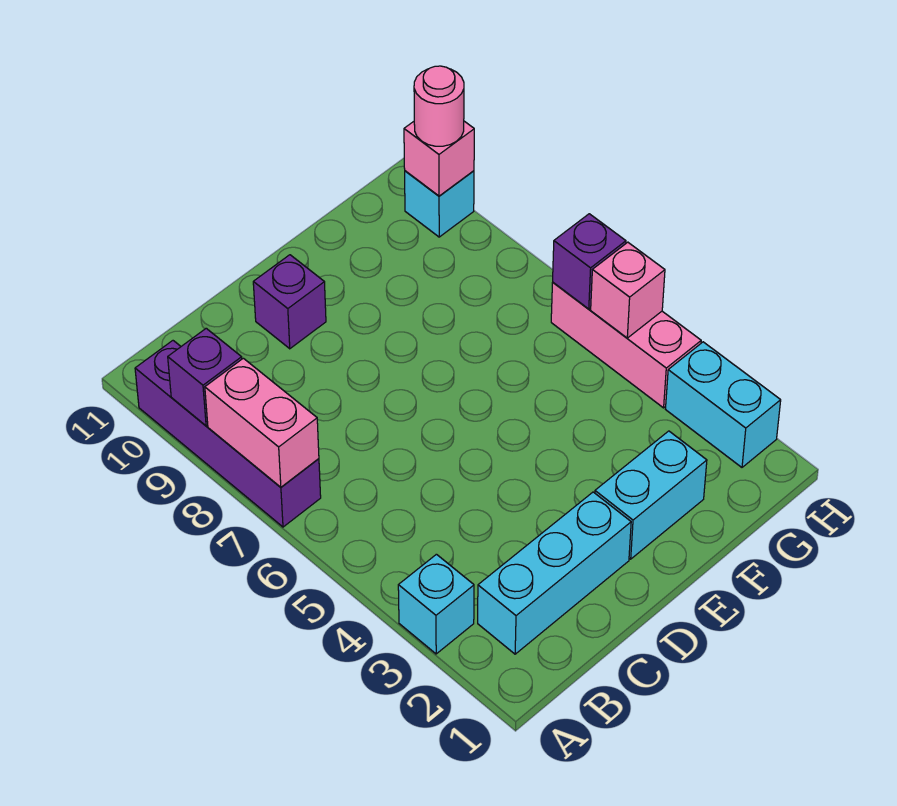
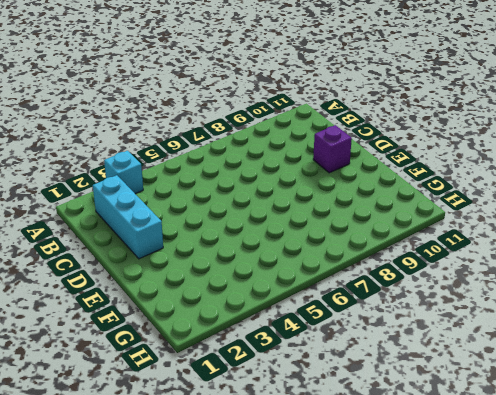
none -> purple 1x4 brick [135,341,321,527]
none -> cyan 1x2 brick [595,431,707,559]
none -> cyan 1x2 brick [666,342,781,467]

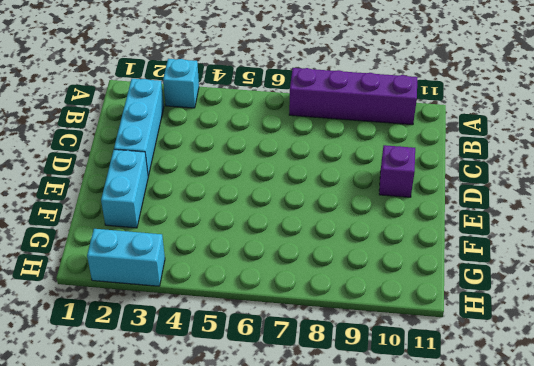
none -> pink 1x3 brick [551,283,701,408]
none -> cyan 1x1 brick [405,171,474,237]
none -> pink 1x2 brick [205,358,319,487]

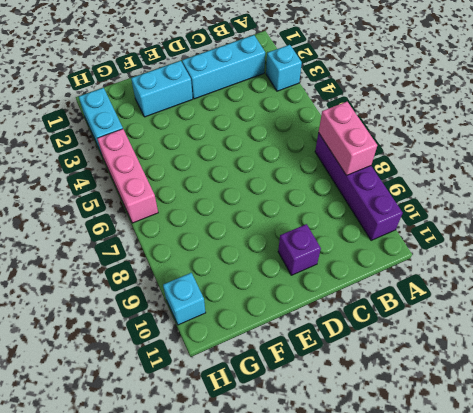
none -> purple 1x1 brick [168,328,242,426]
none -> pink 1x1 brick [591,242,665,338]
none -> purple 1x1 brick [553,214,626,309]

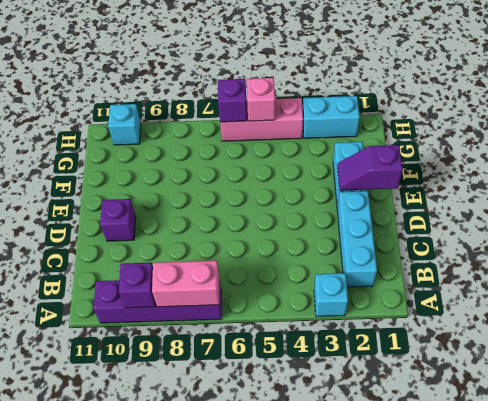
purple 1x2 slope [337,145,403,190] -> none
none -> pink 1x1 brick [404,121,474,196]
none -> pink 1x1 round brick [414,66,464,146]

